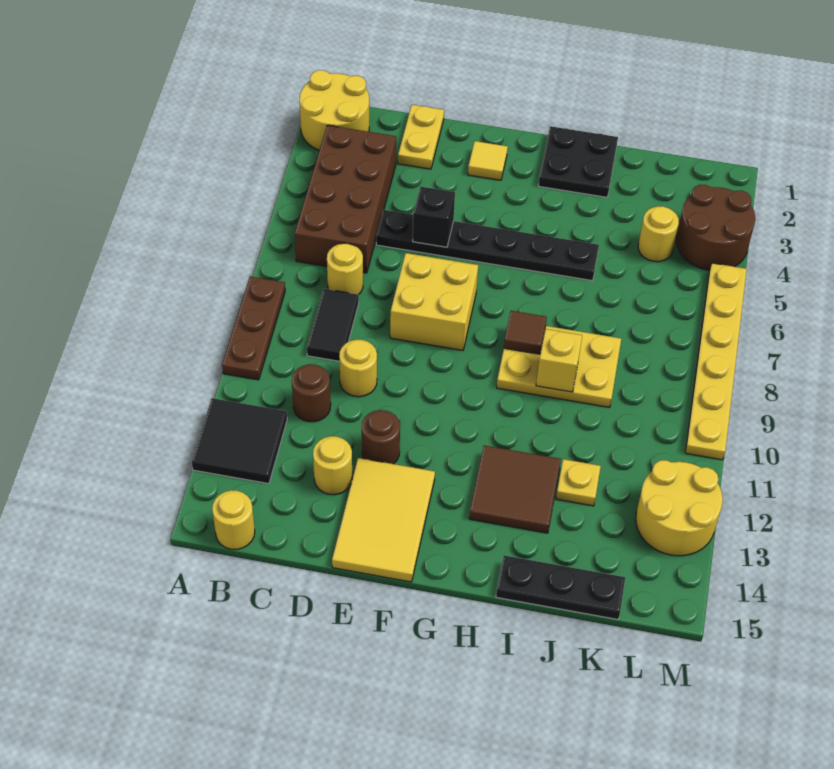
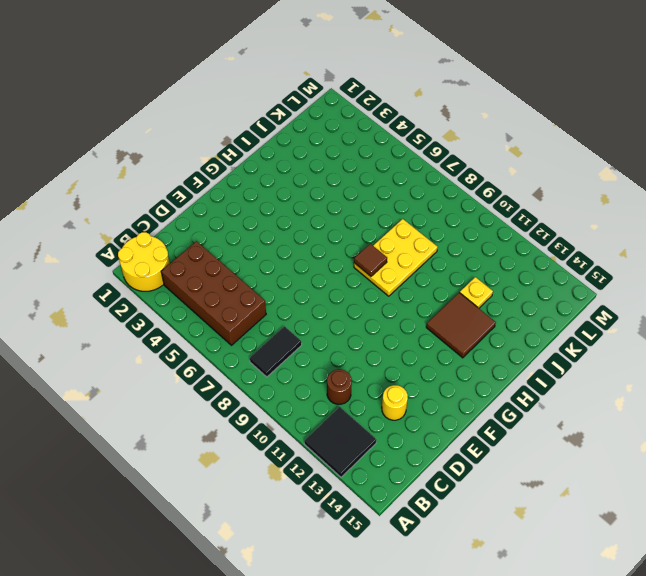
black 1x2 tile [250,326,302,377] -> black 1x2 tile turned to [307,289,359,361]
none -> brown 1x3 plate [222,276,285,380]
none -> yellow 1x1 round brick [212,490,255,549]
none -> yellow 1x1 round brick [327,243,363,295]

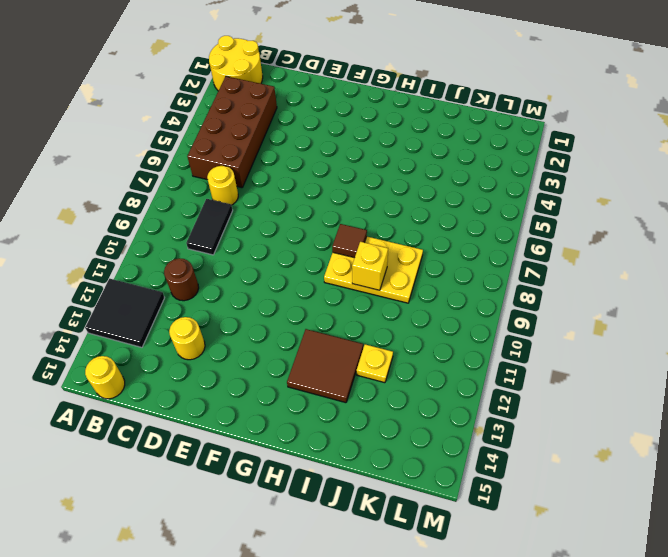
none -> brown 1x3 plate [222,276,285,380]
none -> yellow 1x2 plate [398,105,444,169]
none -> black 1x6 plate [376,210,599,281]

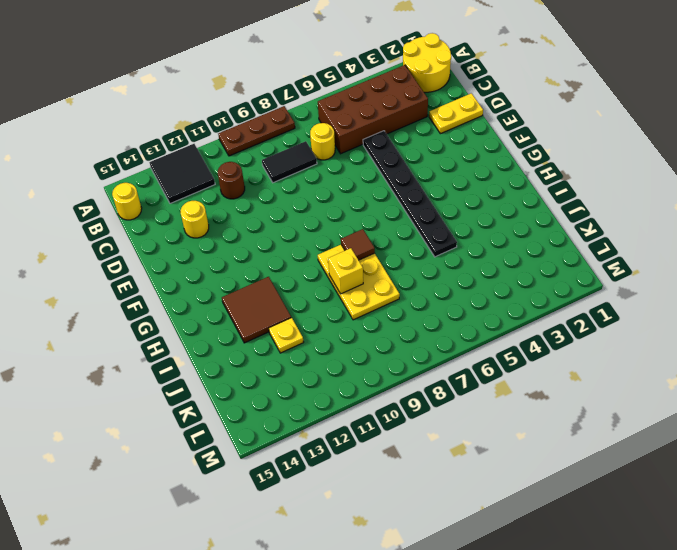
none -> yellow 1x1 round brick [339,340,377,397]
none -> yellow 2x2 brick [390,253,478,350]
none -> brown 1x1 round brick [362,410,400,464]

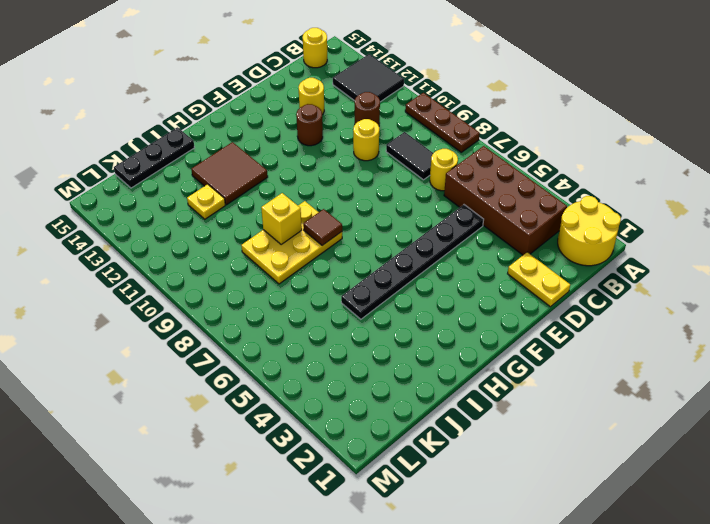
none -> yellow 2x2 brick [390,253,478,350]
none -> yellow 2x3 tile [332,458,435,582]
none -> yellow 1x1 tile [468,141,508,180]

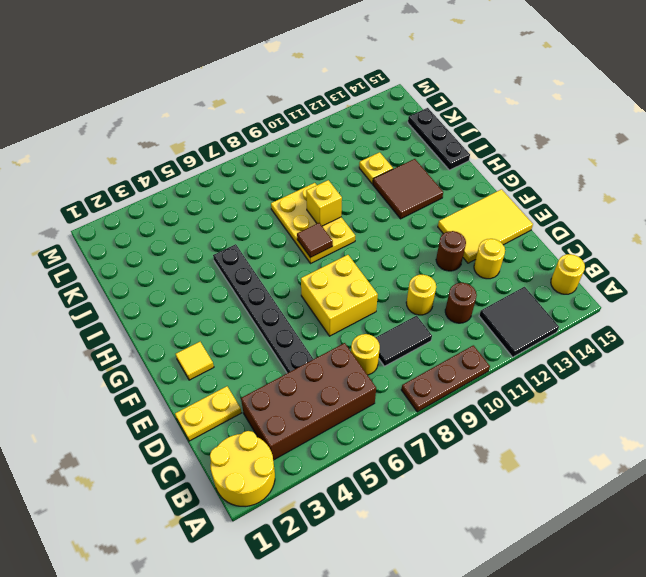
none -> black 2x2 plate [538,126,618,197]
none -> yellow 1x1 round brick [638,206,679,262]
none -> brown 2x2 round brick [677,185,755,270]

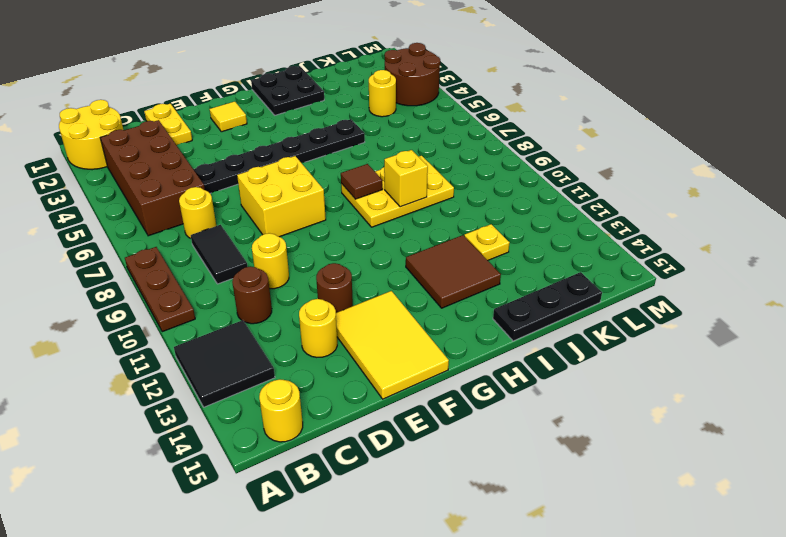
none -> yellow 2x2 round brick [636,460,723,556]
none -> yellow 1x6 plate [685,263,747,460]
none -> black 1x1 brick [413,186,455,247]

